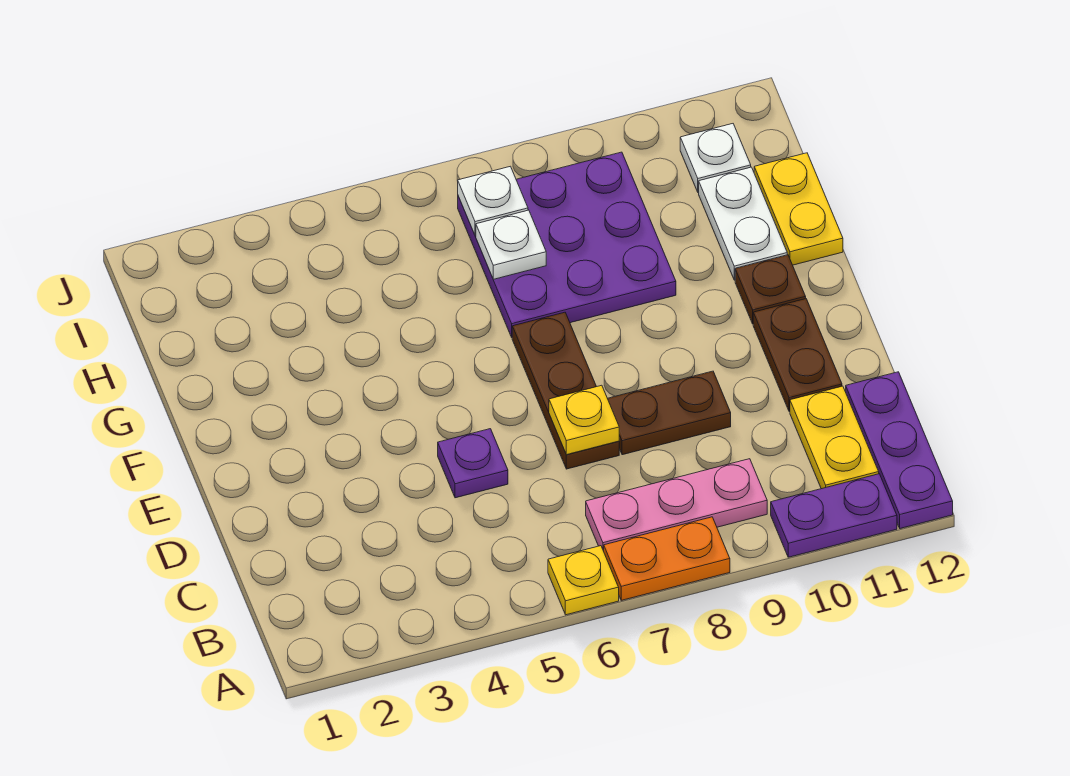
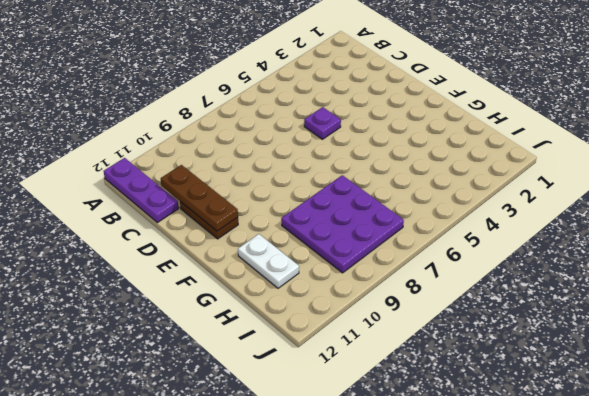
brown 1x3 plate [161,165,238,231] -> brown 1x3 plate moved to [512,312,619,469]
none -> yellow 1x1 plate [548,546,619,615]
none -> orange 1x2 plate [604,517,730,600]
none -> purple 1x2 plate [771,474,897,557]

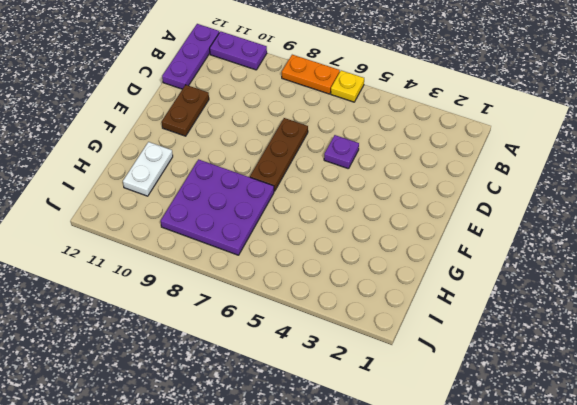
none -> pink 1x3 plate [586,459,767,551]
none -> yellow 1x2 plate [790,386,879,489]
none -> brown 1x2 plate [608,371,731,455]

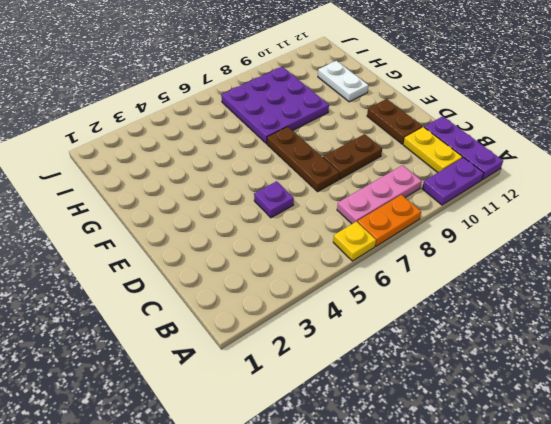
none -> brown 1x1 plate [735,255,806,324]
none -> yellow 1x2 plate [754,153,843,265]
none -> white 1x1 plate [680,124,751,193]

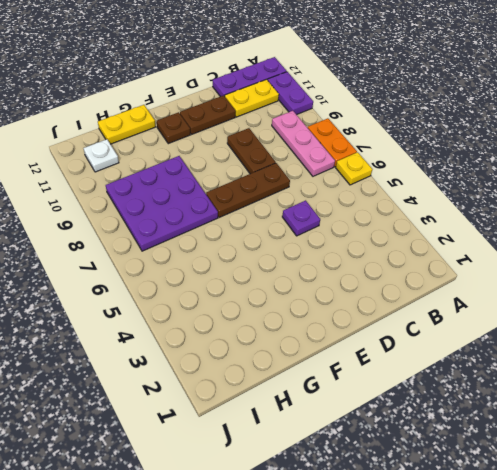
none -> white 1x2 plate [699,167,787,280]
none -> yellow 1x1 plate [549,385,619,455]
none -> white 1x1 plate [476,210,546,279]

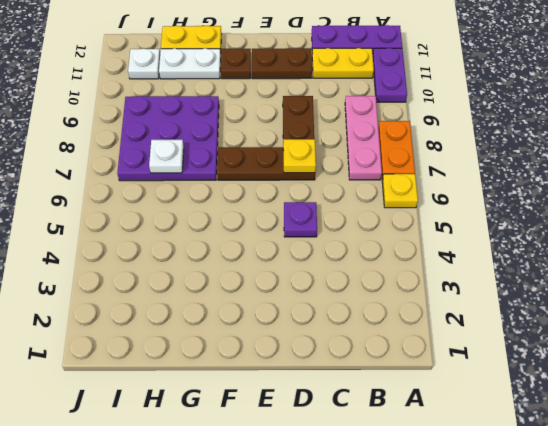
none -> white 1x1 plate [458,166,528,236]

